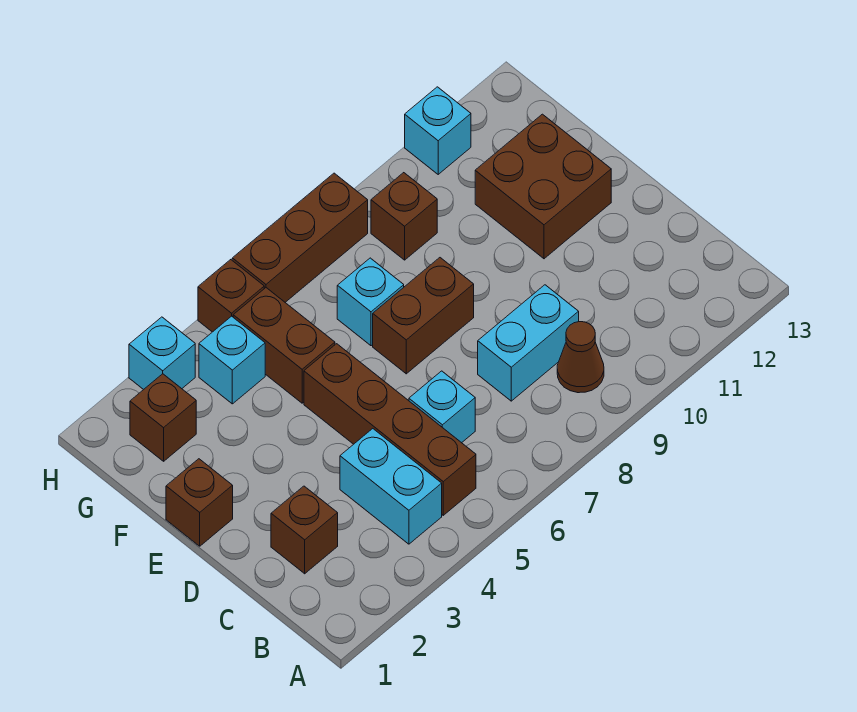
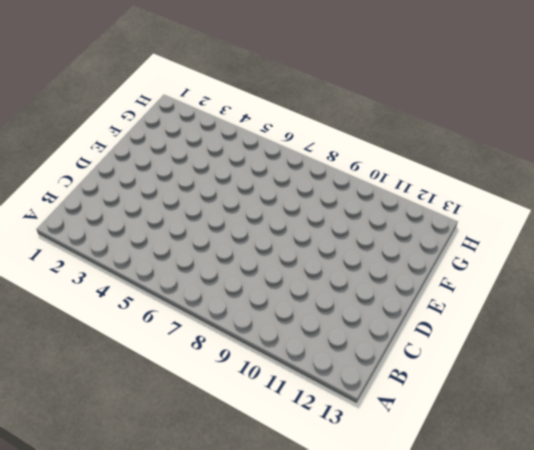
none -> cyan 1x2 brick [340,429,442,544]
none -> brown 1x4 brick [304,344,476,515]
none -> brown 1x1 cone [557,322,604,393]

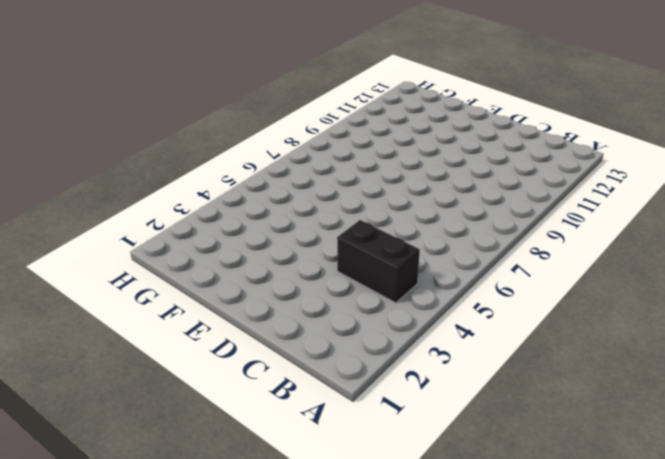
black 1x2 brick [337,220,420,303] -> cyan 1x2 brick [340,429,442,544]
none -> brown 1x4 brick [304,344,476,515]
none -> brown 1x1 cone [557,322,604,393]
none -> brown 1x1 brick [271,486,338,574]

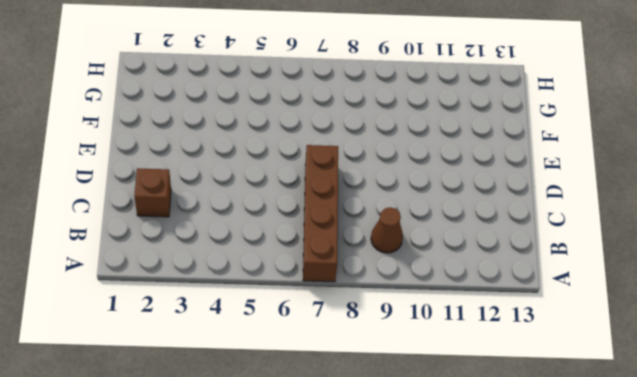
brown 1x4 brick [303,145,338,282] -> brown 1x4 brick moved to [304,344,476,515]
none -> cyan 1x2 brick [340,429,442,544]
none -> cyan 1x1 brick [409,371,475,443]
none -> cyan 1x2 brick [478,285,579,401]

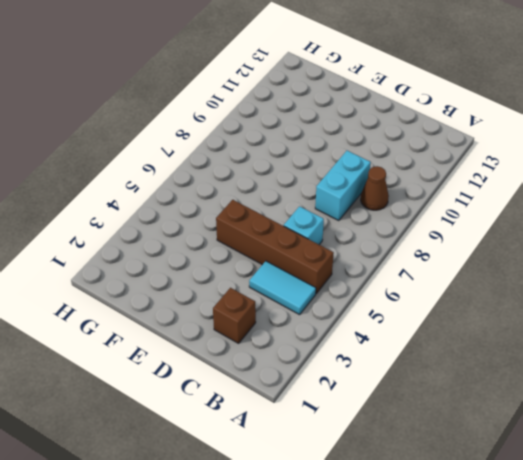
cyan 1x2 tile [249,261,316,315] -> cyan 1x2 brick [340,429,442,544]
none -> brown 1x1 brick [166,459,233,546]
none -> brown 1x2 brick [373,258,474,374]
none -> brown 2x2 brick [475,114,611,259]

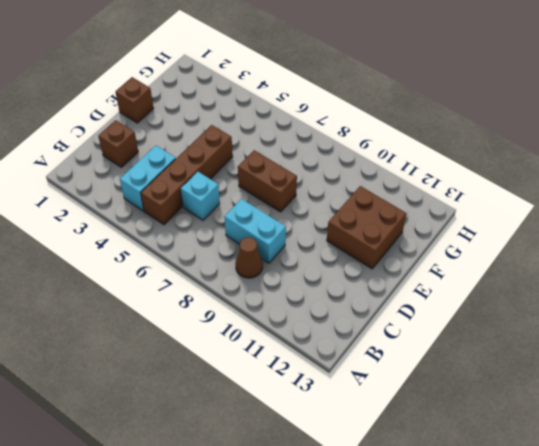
none -> brown 1x2 brick [233,288,335,403]
none -> cyan 1x1 brick [337,258,404,346]
none -> brown 1x1 brick [130,374,196,461]

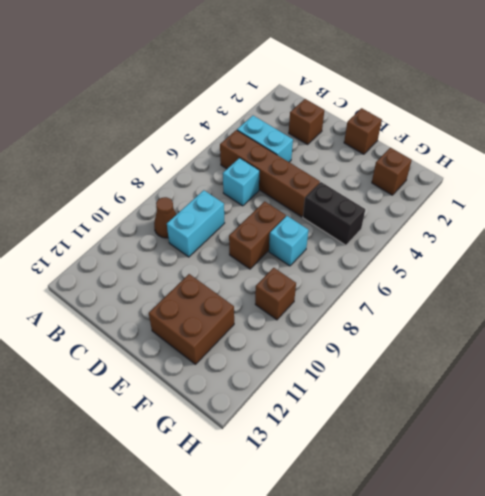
black 1x2 brick [303,182,365,245] -> brown 1x2 brick [233,288,335,403]
none -> cyan 1x1 brick [199,316,265,404]
none -> cyan 1x1 brick [129,317,195,390]
none -> brown 1x1 brick [198,260,264,332]

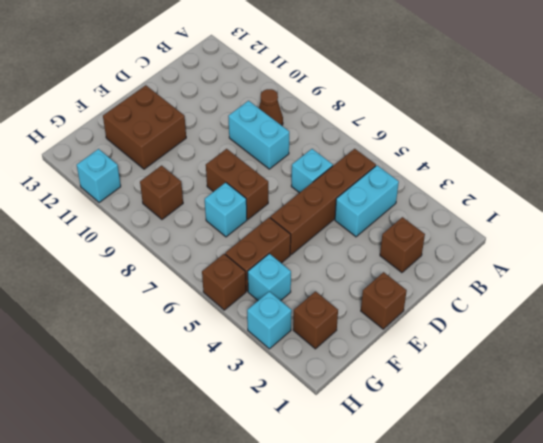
none -> brown 1x3 brick [232,173,368,302]

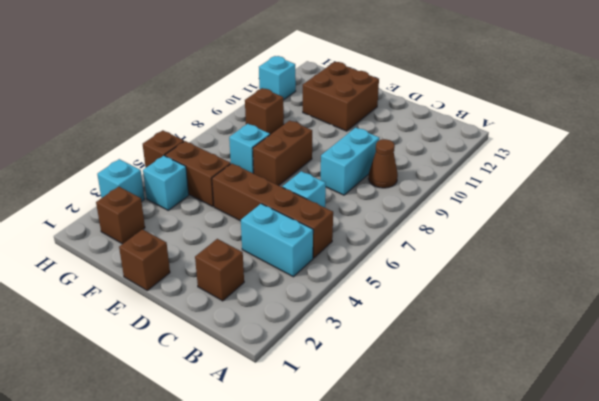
none -> brown 1x3 brick [232,173,368,302]

